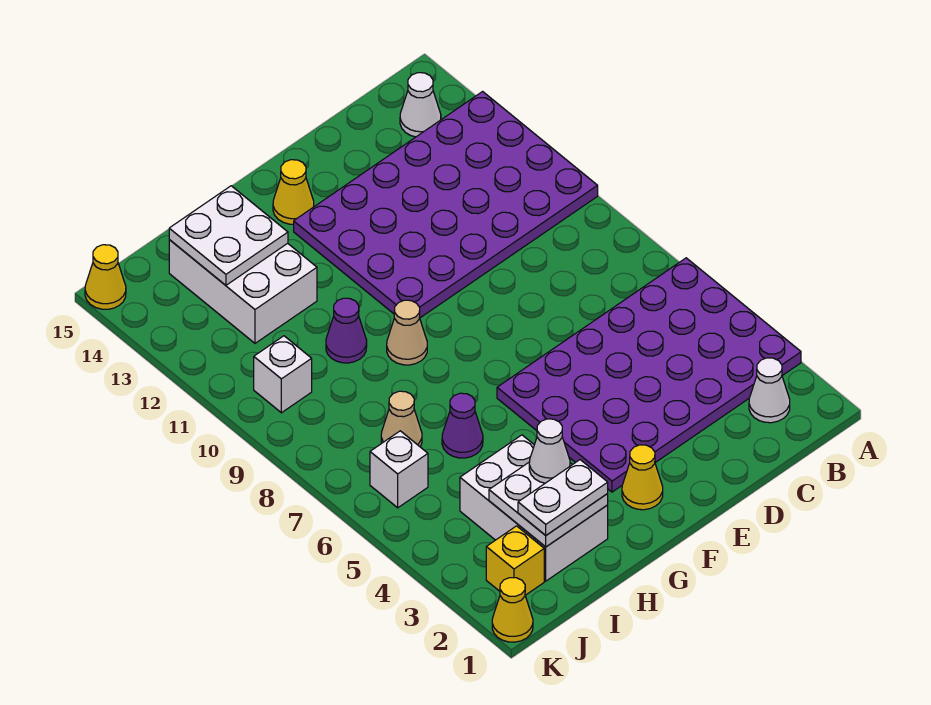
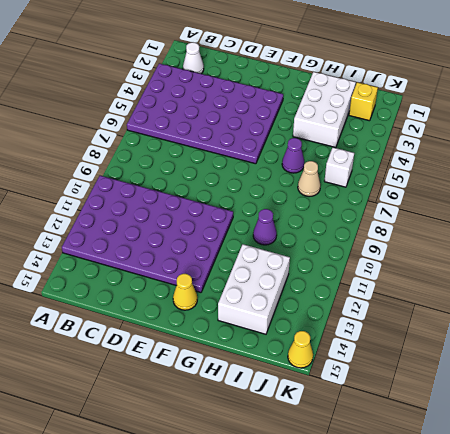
none -> white 1x1 cone [400,73,441,137]
none -> yellow 1x1 cone [622,445,663,510]
none -> tan 1x1 cone [387,300,427,365]

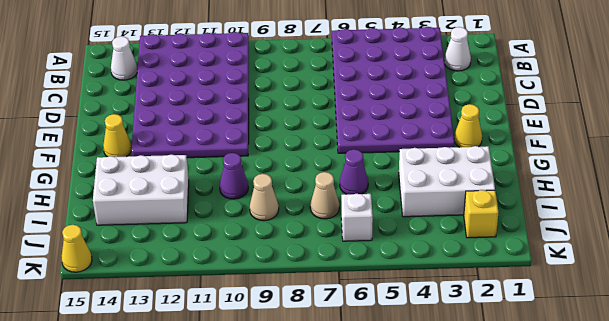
tan 1x1 cone [250,174,279,221] -> tan 1x1 cone moved to [387,300,427,365]
none -> white 1x1 brick [254,336,312,413]
none -> yellow 1x1 cone [492,578,533,642]
none -> white 2x2 plate [489,462,608,547]

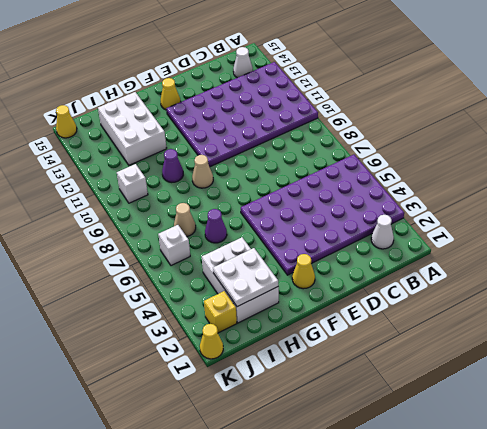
none -> white 2x2 plate [169,186,288,285]
none -> white 1x2 plate [518,460,608,535]
none -> white 1x1 cone [529,419,570,483]

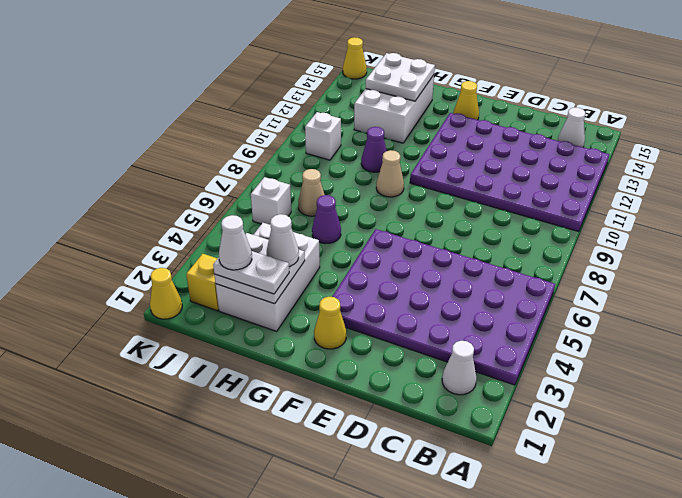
white 1x1 cone [219,215,252,270] -> none

